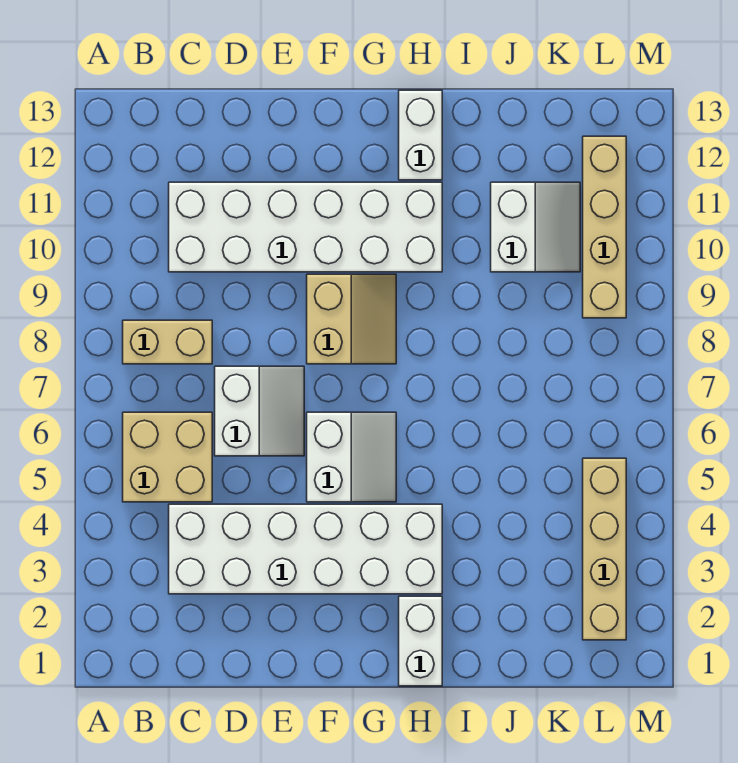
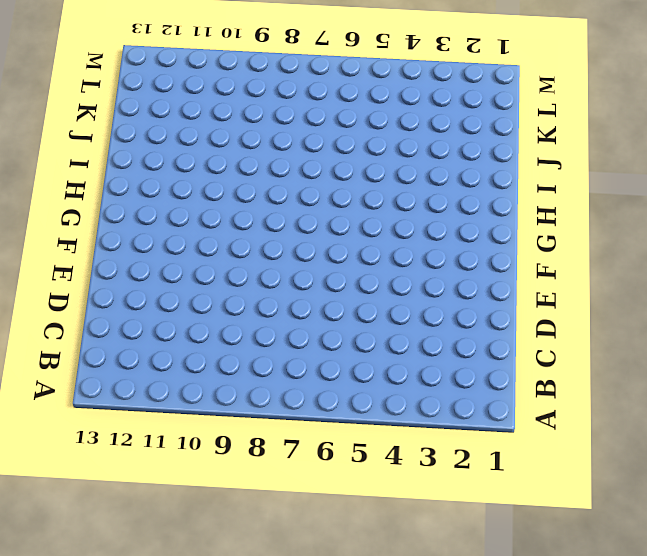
none -> tan 2x2 brick [123,412,212,502]
none -> tan 1x2 brick [123,320,212,364]
none -> white 2x6 brick [169,504,442,594]

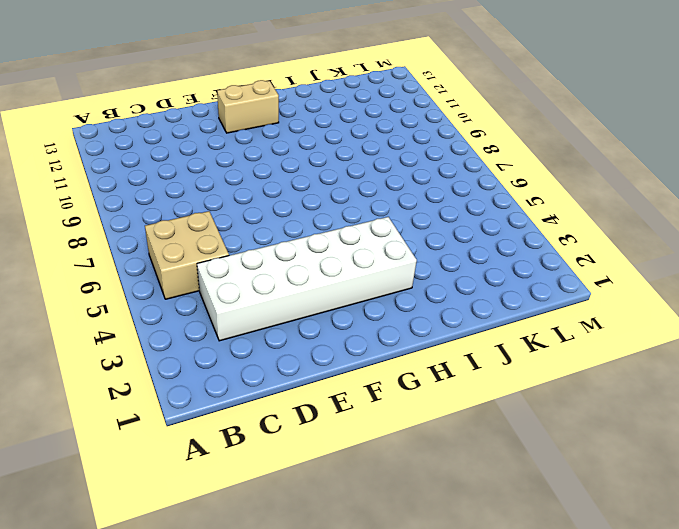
tan 1x2 brick [217,80,279,133] -> tan 1x2 brick moved to [123,320,212,364]
none -> white 2x6 brick [169,182,442,272]
none -> white 2x2 slope [215,366,304,456]
none -> white 2x2 slope [307,412,396,502]

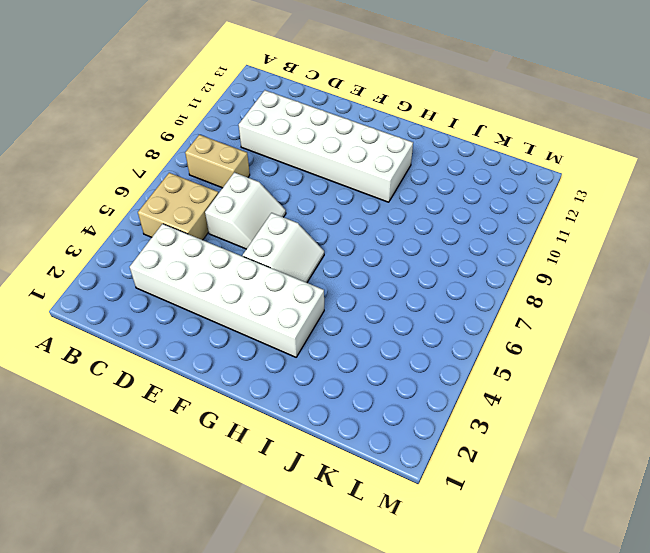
none -> tan 2x2 slope [307,274,396,364]
none -> white 1x2 brick [399,596,442,686]
none -> white 1x2 brick [399,90,442,180]

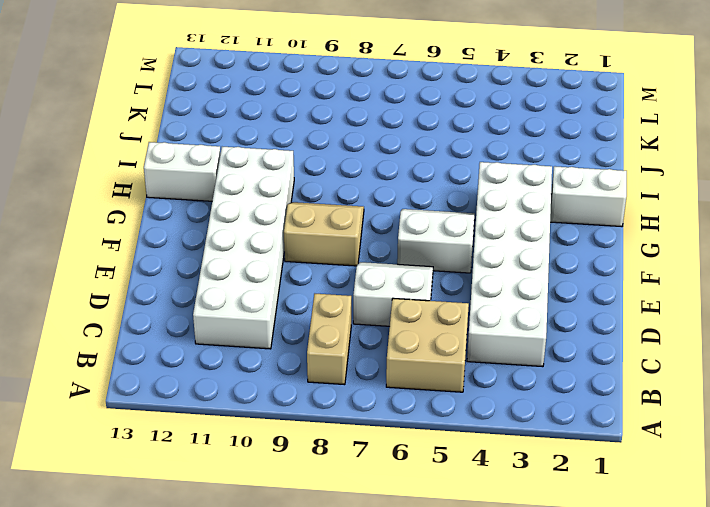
none -> white 2x2 slope [491,182,580,272]
none -> tan 1x4 brick [583,458,626,640]
none -> tan 1x4 brick [583,136,626,318]

